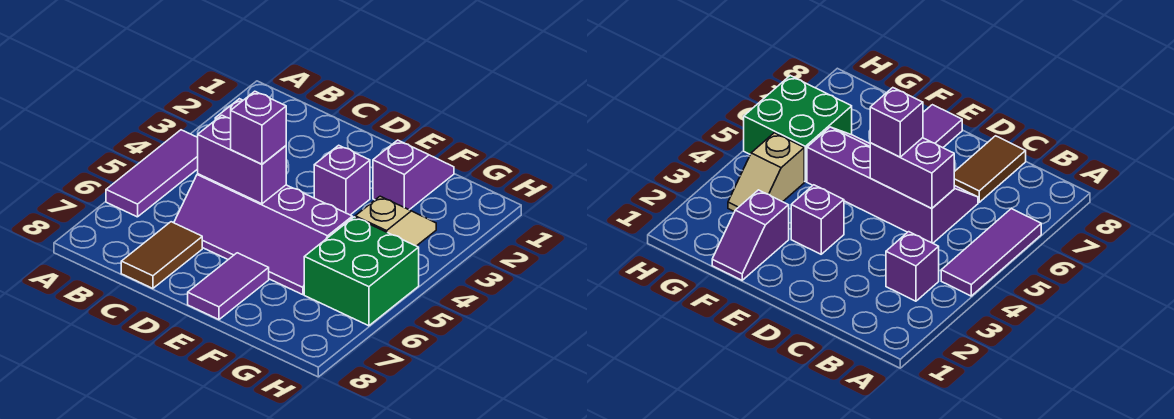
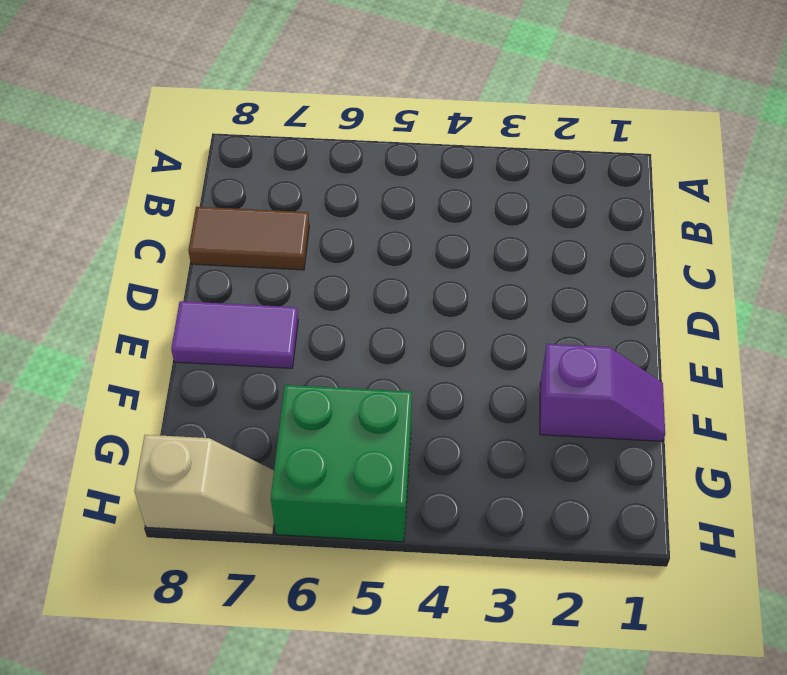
tan 1x2 slope [134,435,274,535] -> tan 1x2 slope moved to [355,196,436,246]
none -> purple 1x3 tile [106,130,198,217]
none -> purple 1x1 brick [886,232,939,301]

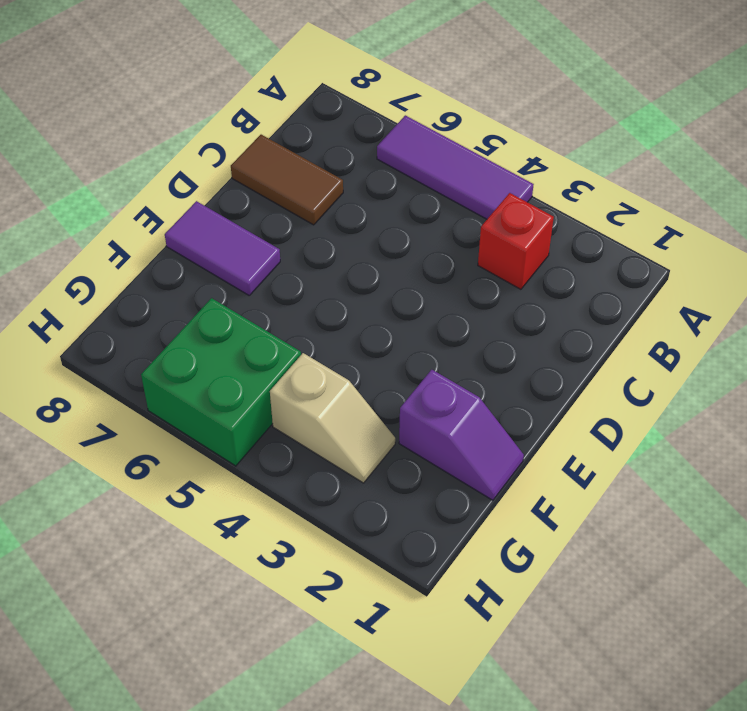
red 1x1 brick [478,193,554,289] -> purple 1x1 brick [886,232,939,301]
none -> purple 2x4 slope [174,174,352,295]
none -> purple 1x1 brick [314,145,370,215]

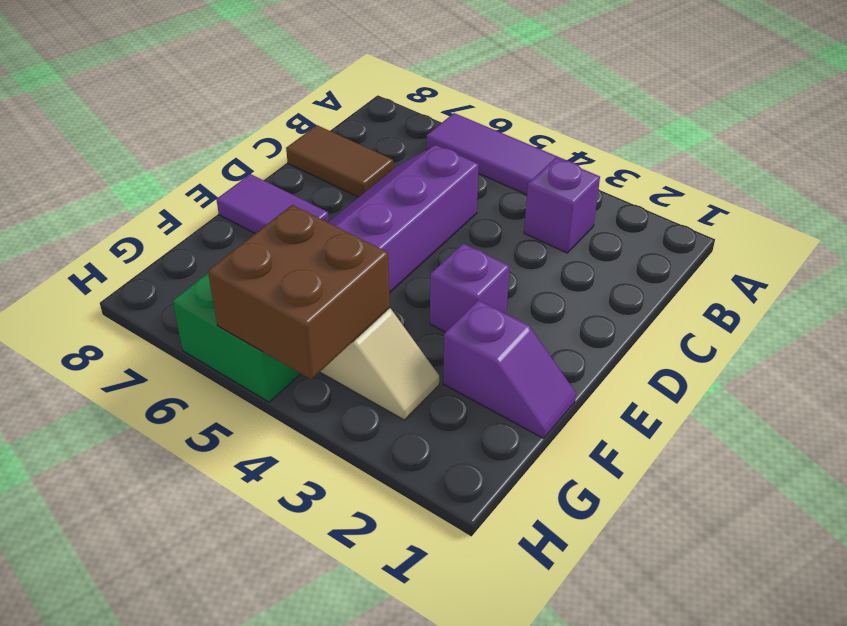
brown 2x2 brick [208,205,390,379] -> none
none -> purple 1x2 brick [198,115,286,204]
none -> purple 1x1 brick [231,91,286,164]

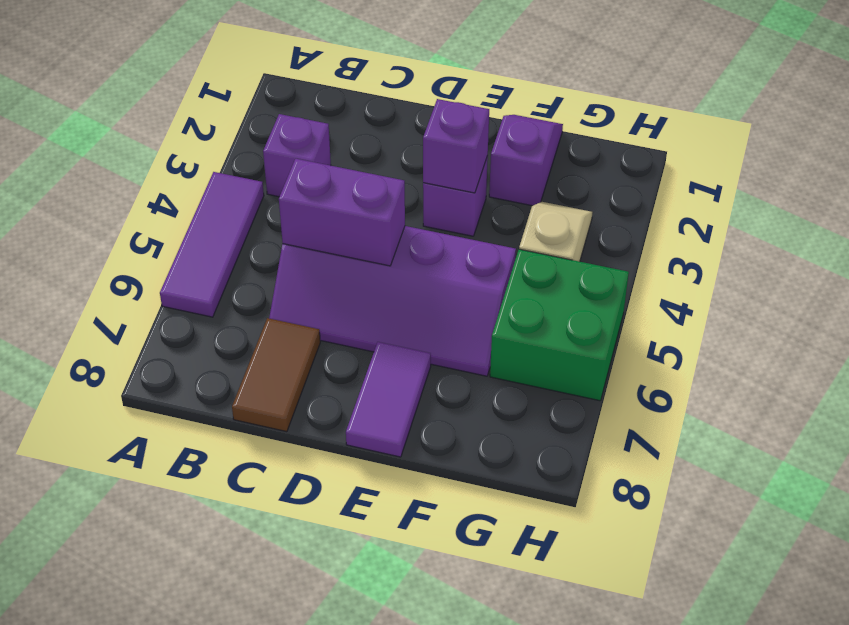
purple 1x1 brick [423,99,489,193] -> purple 1x1 brick moved to [231,91,286,164]

